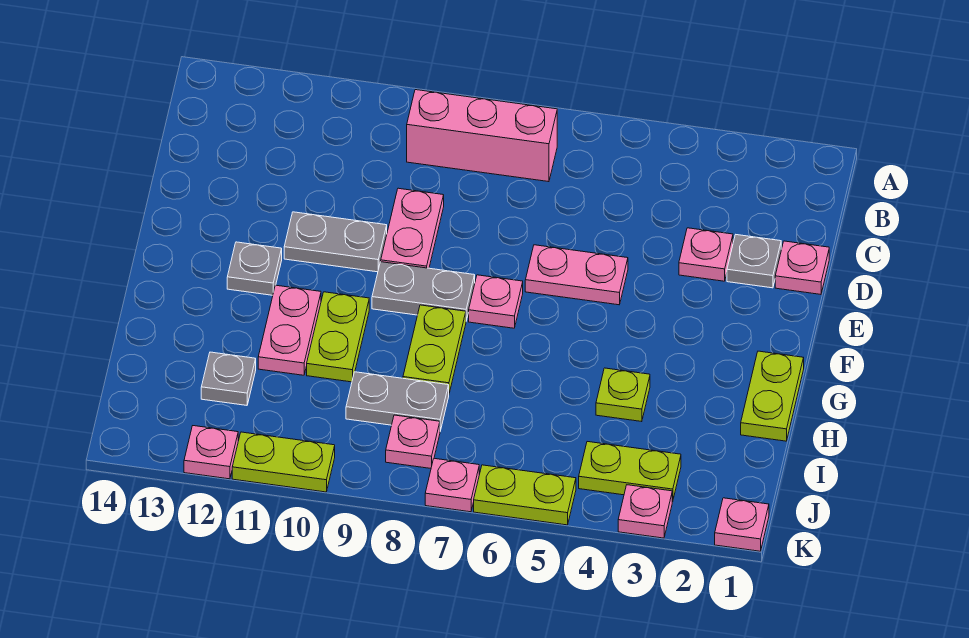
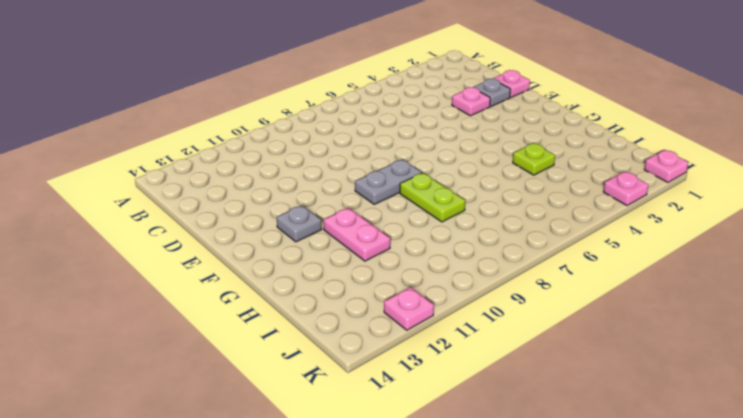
none -> pink 1x3 brick [407,90,557,182]
none -> pink 1x2 plate [381,188,444,268]
none -> pink 1x2 plate [525,245,628,305]

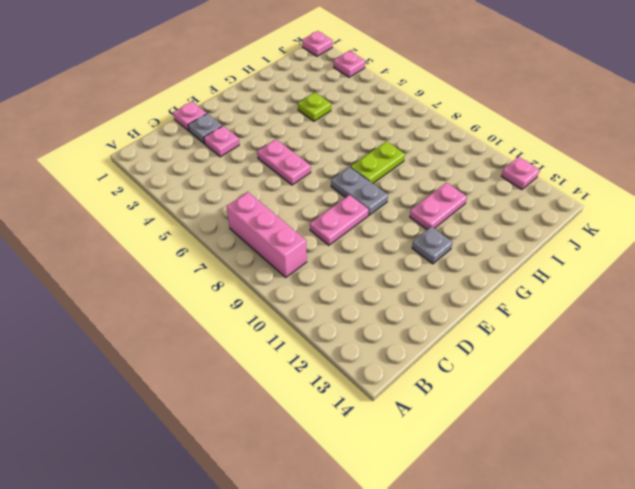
none -> grey 1x2 plate [284,212,387,272]
none -> pink 1x1 plate [469,275,523,328]
none -> lime 1x2 plate [741,351,804,441]

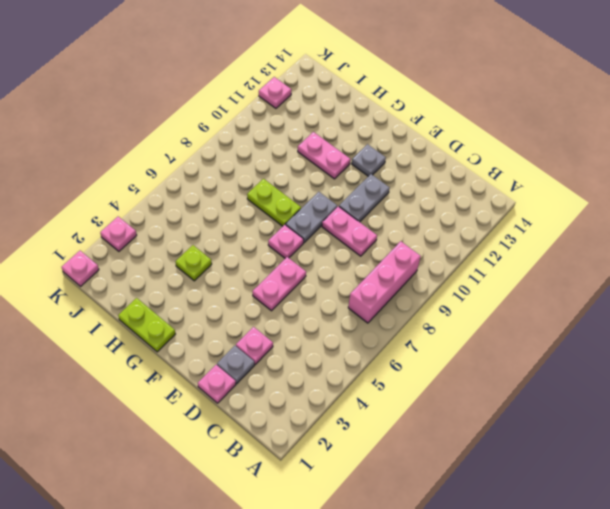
none -> lime 1x2 plate [307,292,369,382]
none -> grey 1x2 plate [346,372,449,431]
none -> grey 1x1 plate [201,352,256,405]

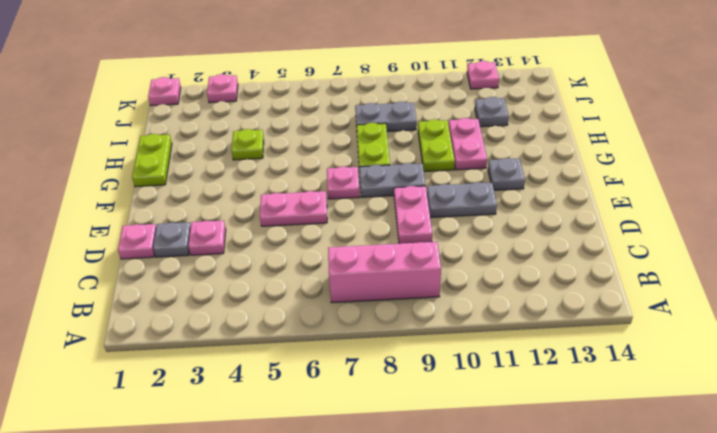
none -> lime 1x2 plate [579,442,681,502]
none -> pink 1x1 plate [386,415,440,468]
none -> lime 1x2 plate [474,465,576,525]

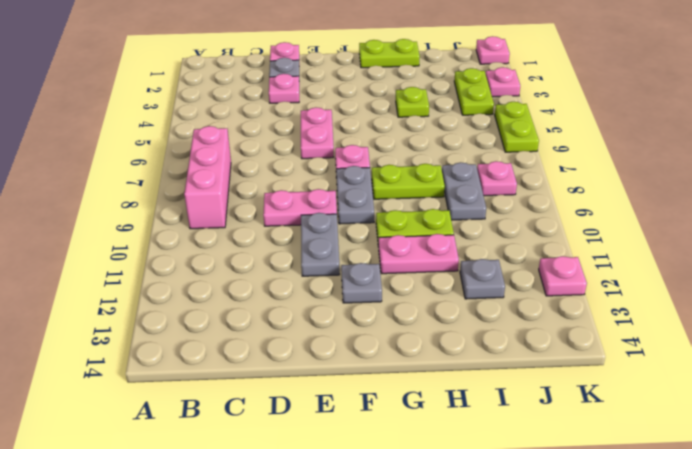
none -> pink 1x1 plate [425,458,479,512]
none -> lime 1x2 plate [232,432,335,492]

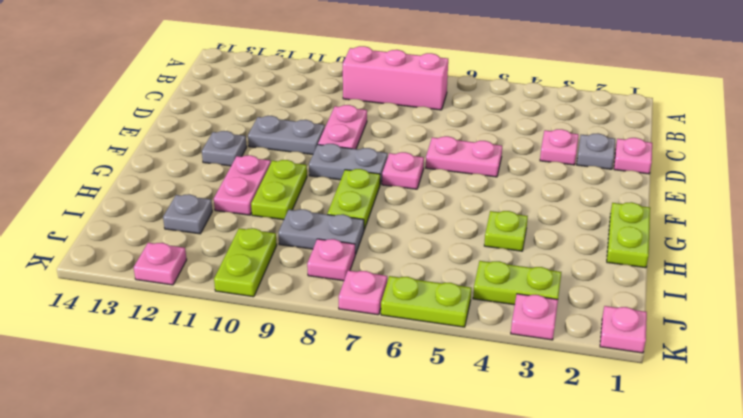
lime 1x2 plate [214,228,277,297] -> lime 1x2 plate turned to [232,432,335,492]

